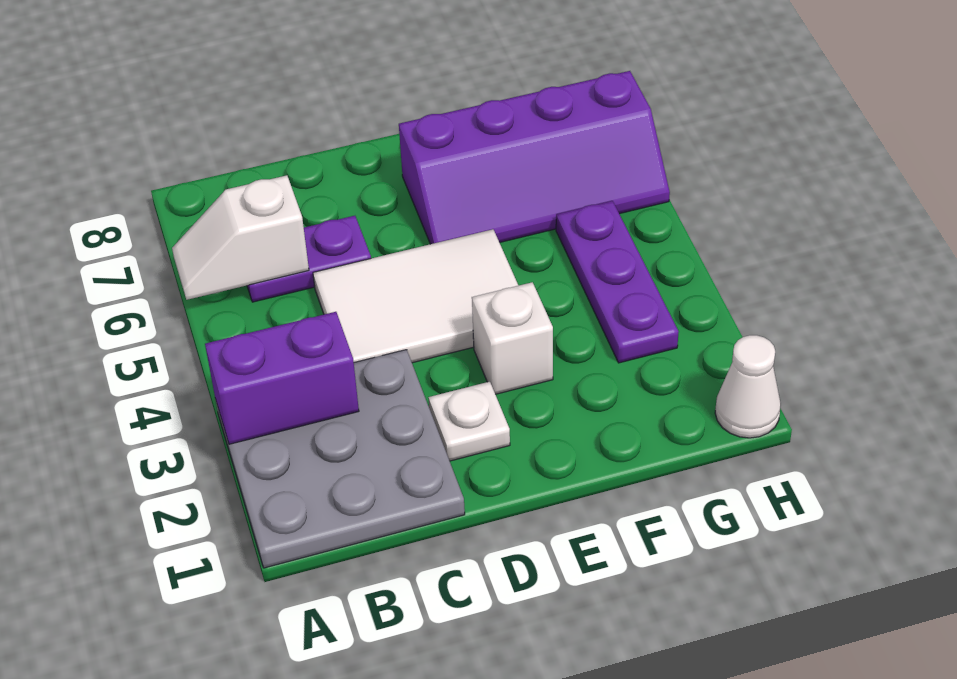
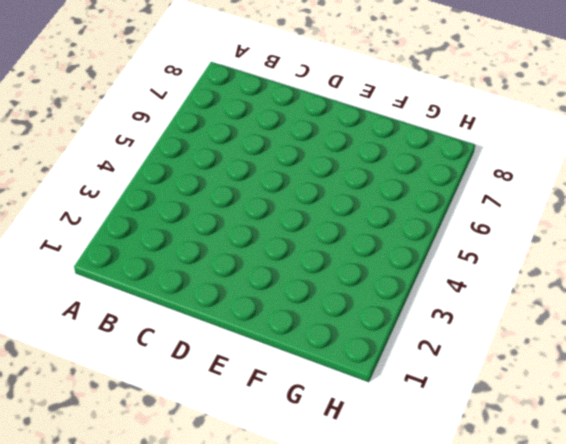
none -> grey 3x3 plate [215,350,465,568]
none -> purple 1x2 plate [247,216,371,302]

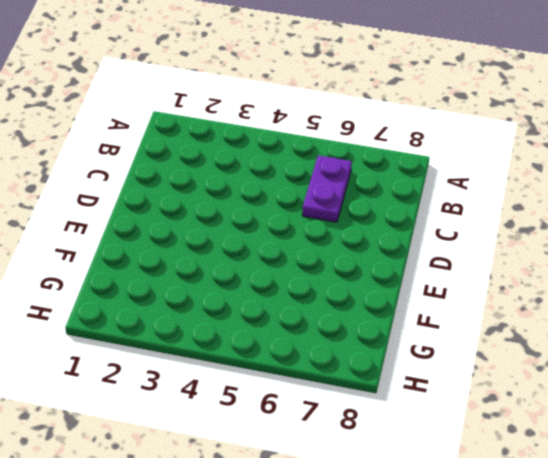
none -> grey 3x3 plate [215,350,465,568]
none -> white 2x3 tile [313,229,519,363]

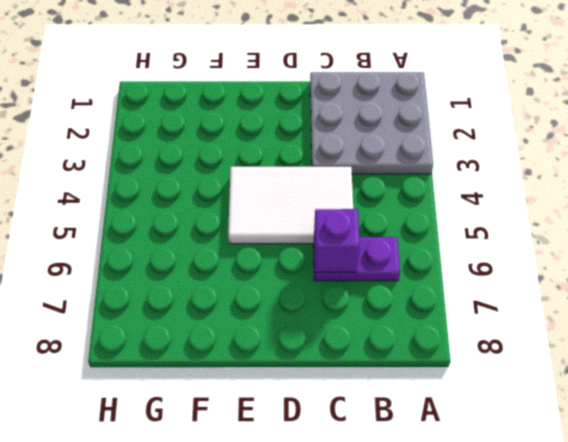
purple 1x1 brick [314,209,360,272] -> none
none -> white 1x1 plate [428,382,510,461]
none -> white 1x1 brick [472,282,553,394]

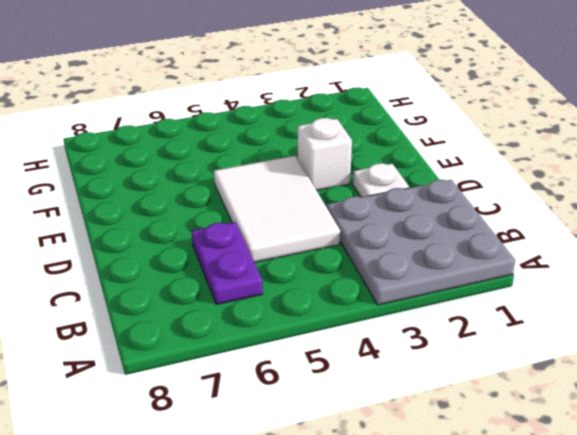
none -> purple 2x4 slope [399,71,670,244]
none -> purple 1x3 plate [556,201,679,363]

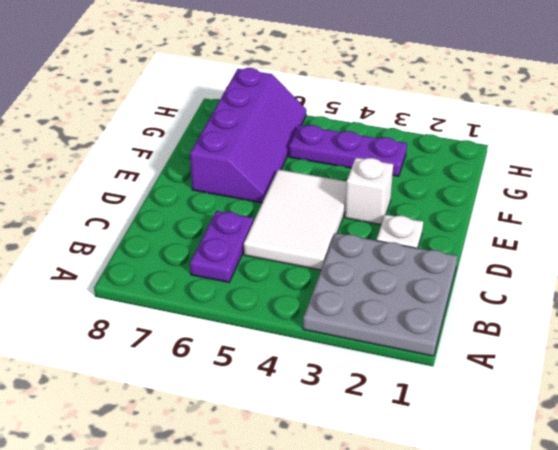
none -> white 1x1 cone [715,335,781,438]
none -> purple 1x2 brick [205,312,359,444]

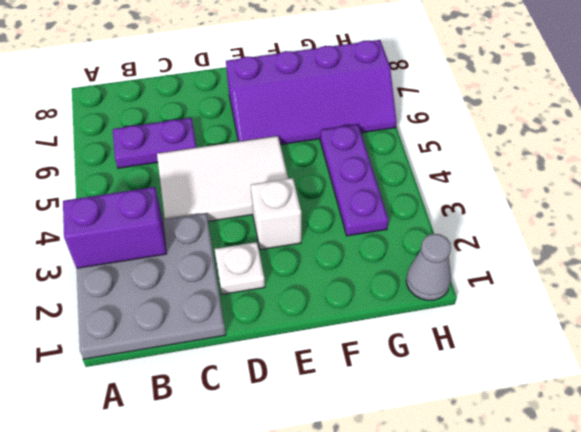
grey 1x1 cone [406,234,451,300] -> white 1x1 cone [715,335,781,438]
none -> white 1x2 slope [172,175,309,300]

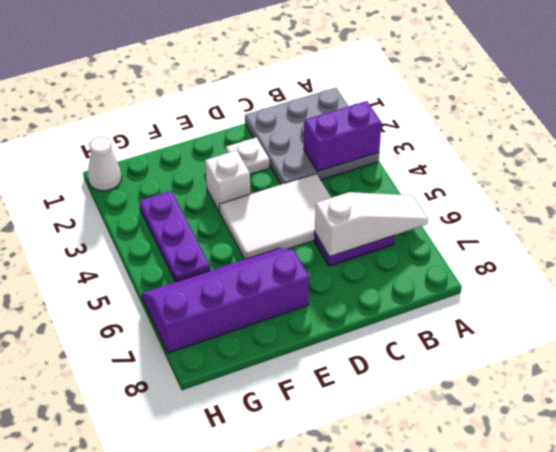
white 1x3 slope [315,192,428,257] -> white 1x2 slope [172,175,309,300]

